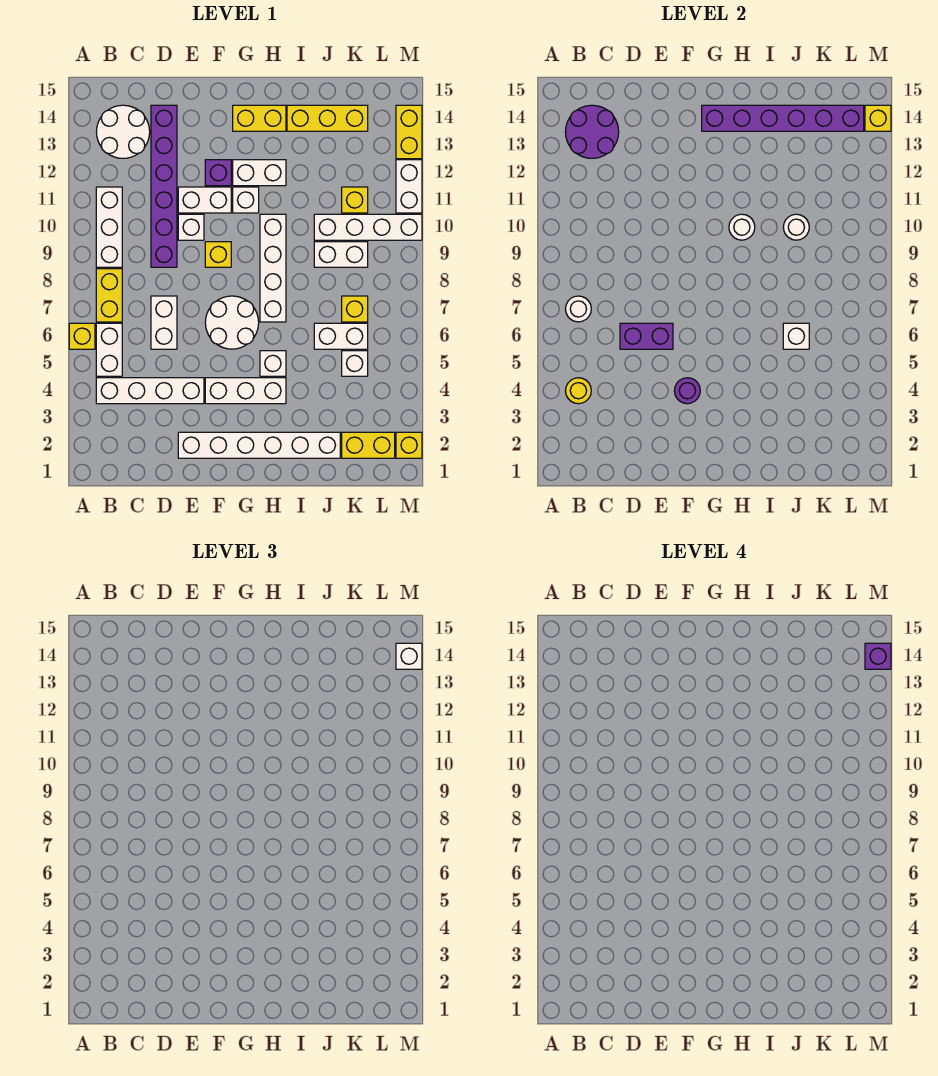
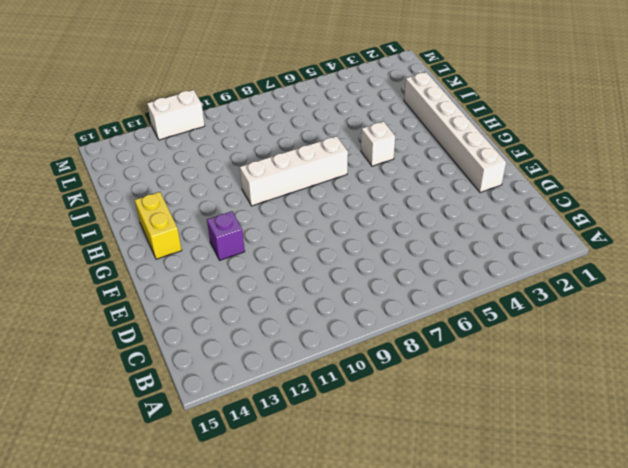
none -> yellow 1x1 brick [69,323,95,349]
none -> white 1x4 brick [96,378,204,404]
none -> white 1x2 brick [96,323,122,376]
none -> yellow 1x2 brick [96,269,122,322]

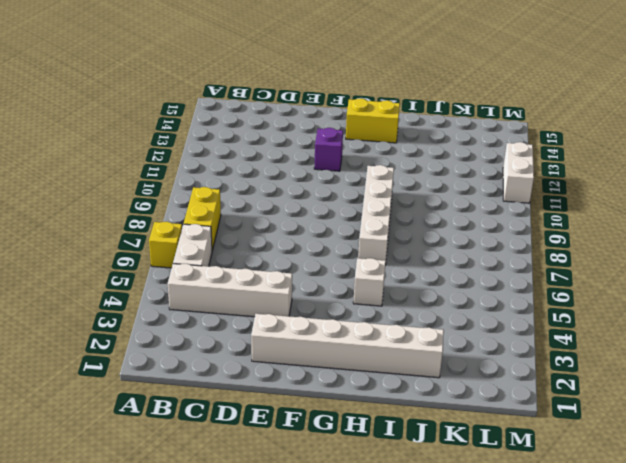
none -> white 1x3 brick [96,187,122,267]
none -> white 2x2 round brick [96,105,150,158]
none -> white 1x2 brick [151,296,177,349]
none -> purple 1x6 brick [151,105,177,267]

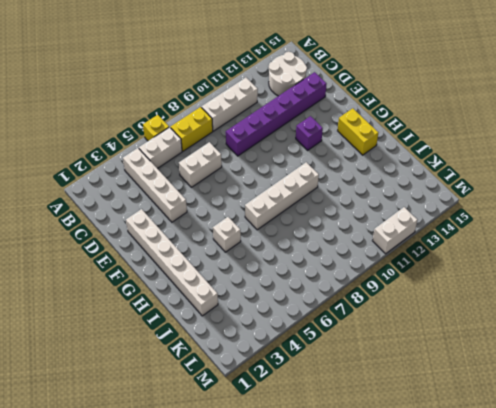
none -> white 1x1 brick [178,214,204,240]
none -> white 1x2 brick [178,187,231,213]
none -> white 1x3 brick [205,378,286,404]
none -> white 2x2 round brick [205,296,259,349]

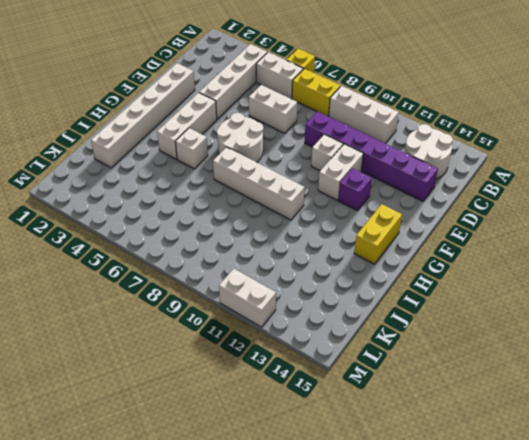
none -> yellow 1x1 brick [205,242,231,267]
none -> white 1x1 brick [233,187,259,213]
none -> white 1x2 brick [233,160,286,186]
none -> yellow 1x3 brick [287,105,368,131]

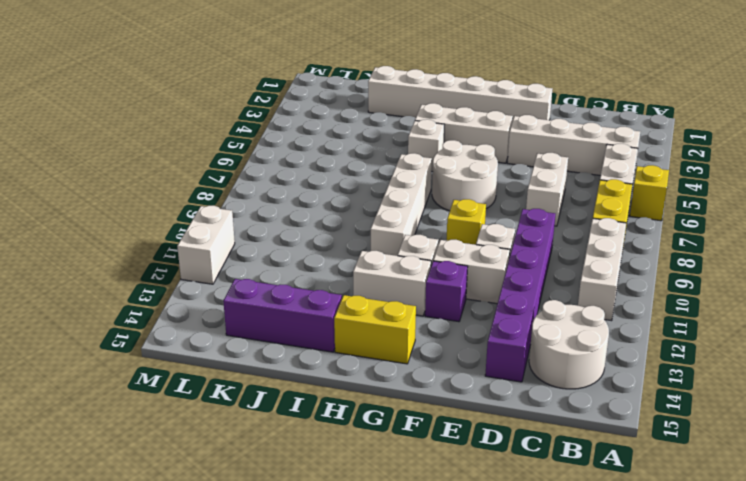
purple 1x3 brick [223,279,342,352] -> yellow 1x3 brick [287,105,368,131]
none -> white 1x2 brick [314,323,368,349]
none -> white 1x2 brick [314,242,368,267]
none -> white 1x4 brick [314,214,422,240]
none -> yellow 1x2 brick [342,432,395,458]

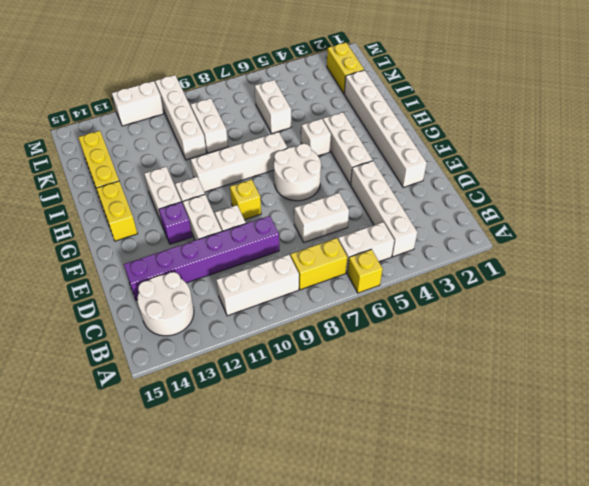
none -> white 1x1 brick [342,351,368,376]
none -> yellow 1x1 brick [342,296,368,322]
none -> yellow 1x1 brick [342,187,368,213]
none -> yellow 1x1 brick [396,432,422,458]

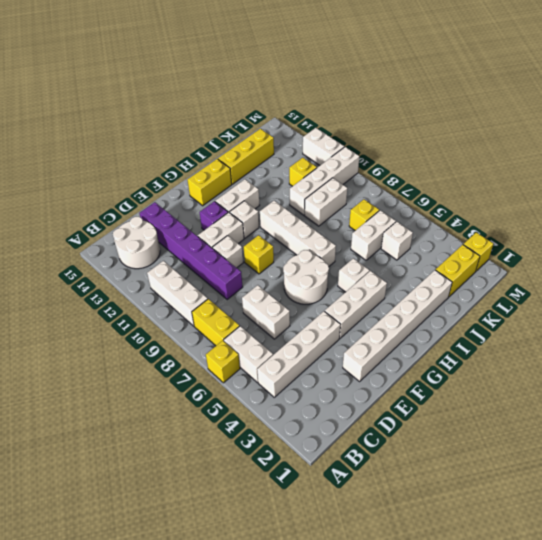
none -> yellow 1x2 brick [396,105,422,159]
none -> yellow 1x1 round brick [565,378,591,404]
none -> white 1x1 round brick [566,296,591,322]
none -> purple 2x2 round brick [565,105,619,158]

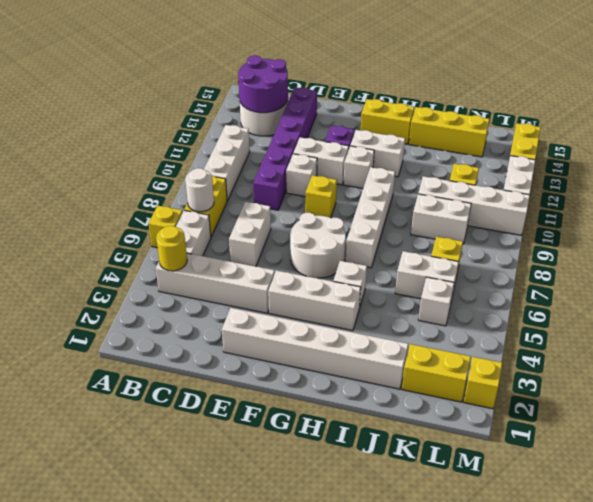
none -> purple 1x2 brick [620,323,673,349]
none -> purple 1x1 round brick [674,378,700,404]
none -> purple 1x6 brick [702,105,864,131]
none -> white 1x1 round brick [729,214,755,240]

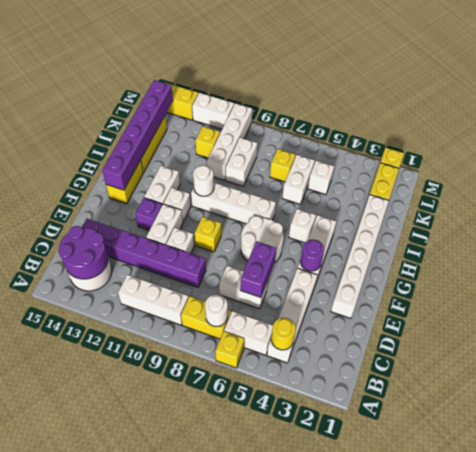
none -> white 1x1 brick [783,323,809,349]
none -> white 1x1 round brick [783,214,809,240]
none -> yellow 1x1 brick [865,105,891,131]
none -> white 1x1 brick [396,643,422,669]

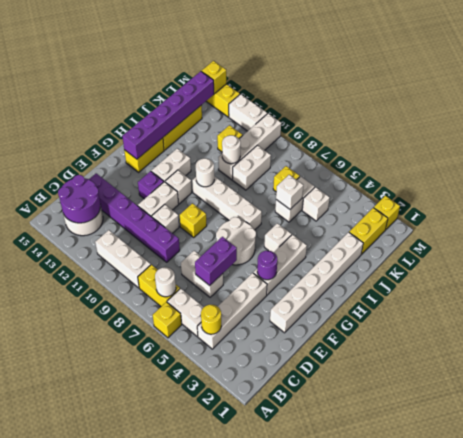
none -> white 1x1 brick [396,643,422,669]
none -> purple 1x1 brick [865,643,891,669]

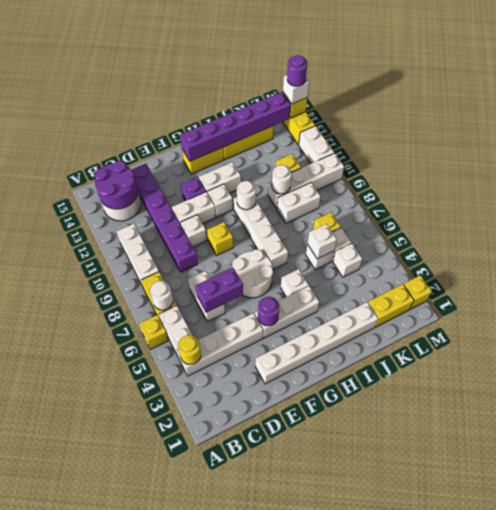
purple 1x1 round brick [287,55,307,86] -> purple 1x1 brick [865,643,891,669]

